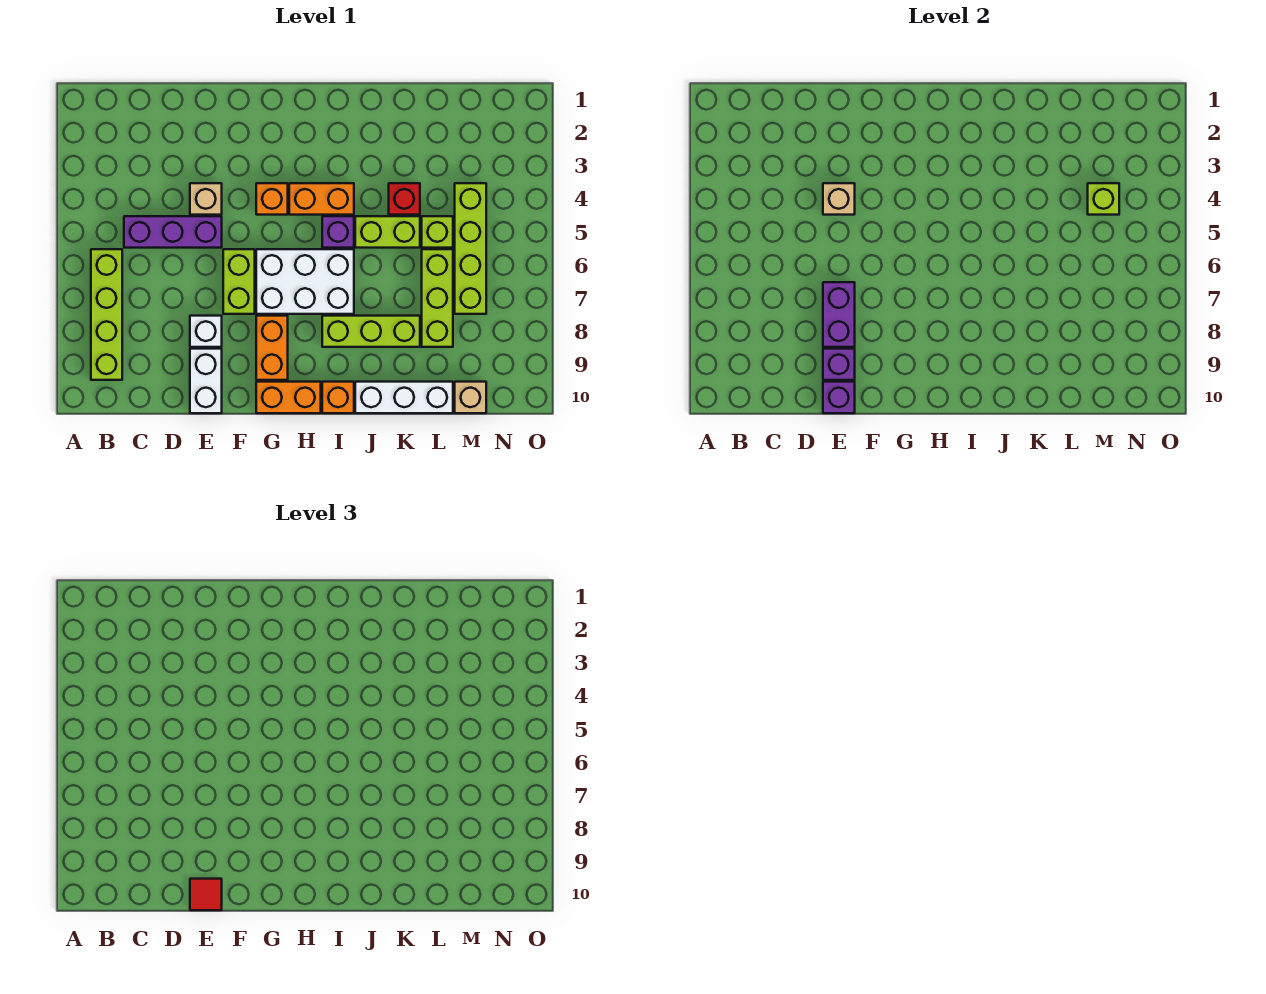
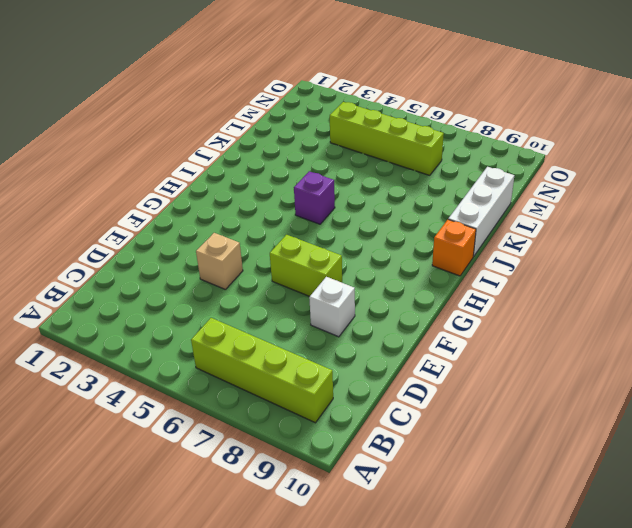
none -> purple 1x3 brick [124,216,222,248]
none -> white 1x2 brick [190,349,222,413]
none -> orange 1x1 brick [256,183,288,215]

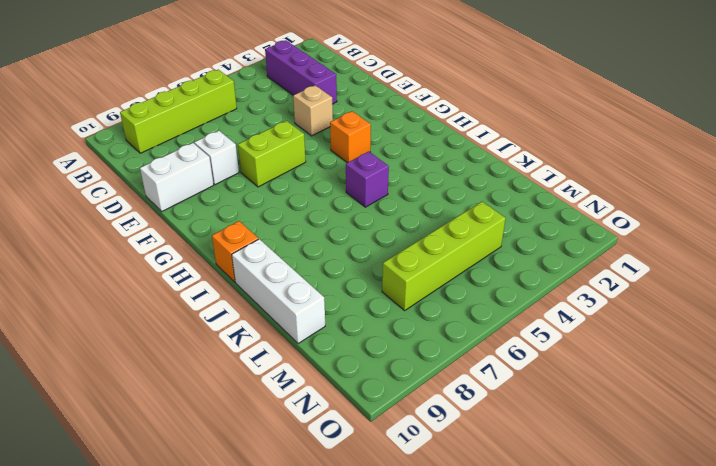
purple 1x3 brick [265,40,337,104] -> purple 1x3 brick moved to [124,216,222,248]
none -> white 2x3 brick [256,249,354,314]
none -> orange 1x2 brick [256,316,288,380]
none -> orange 1x2 brick [256,382,321,413]

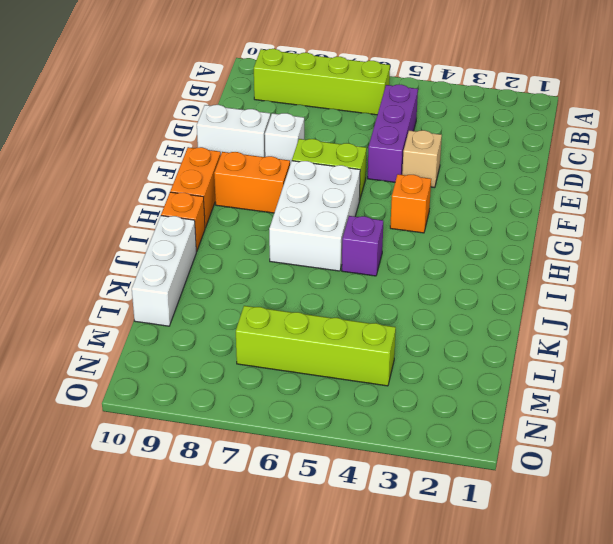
none -> orange 1x2 brick [289,183,354,215]
none -> lime 1x3 brick [322,316,420,347]
none -> lime 1x2 brick [355,216,420,248]

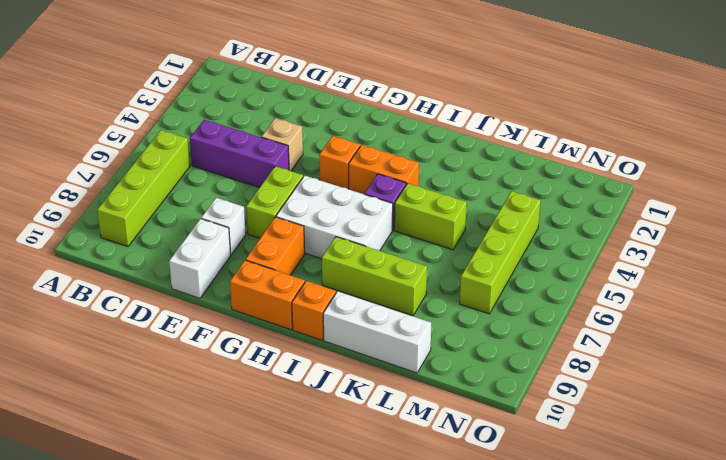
none -> red 1x1 brick [389,183,420,215]
none -> lime 1x1 brick [422,216,453,248]
none -> lime 1x3 brick [422,249,453,347]

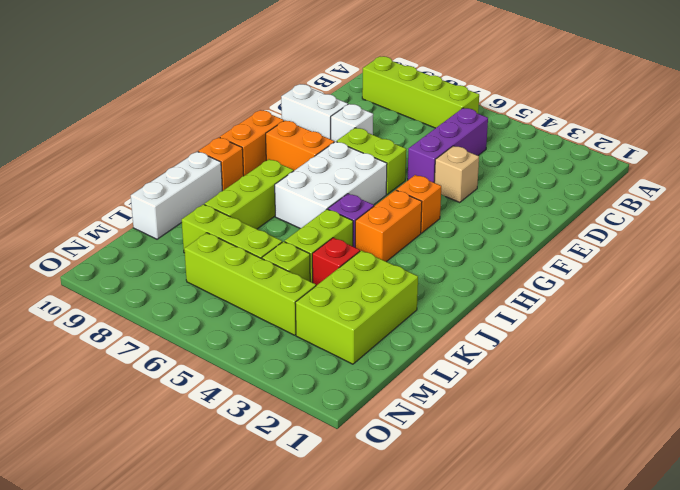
lime 2x3 brick [295,251,418,364] -> none
none -> tan 1x1 brick [455,382,486,413]
none -> tan 1x1 brick [823,183,855,215]
none -> purple 1x2 brick [823,282,855,347]

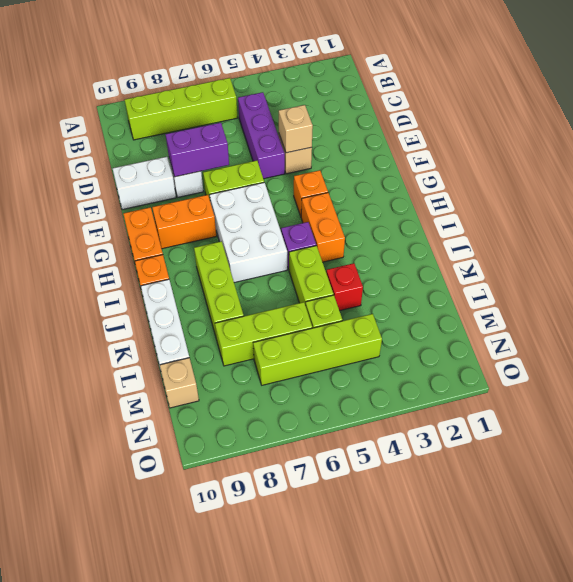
none -> purple 1x1 brick [823,349,855,380]
none -> purple 1x1 brick [823,382,855,413]
none -> lime 1x1 brick [1088,183,1119,215]

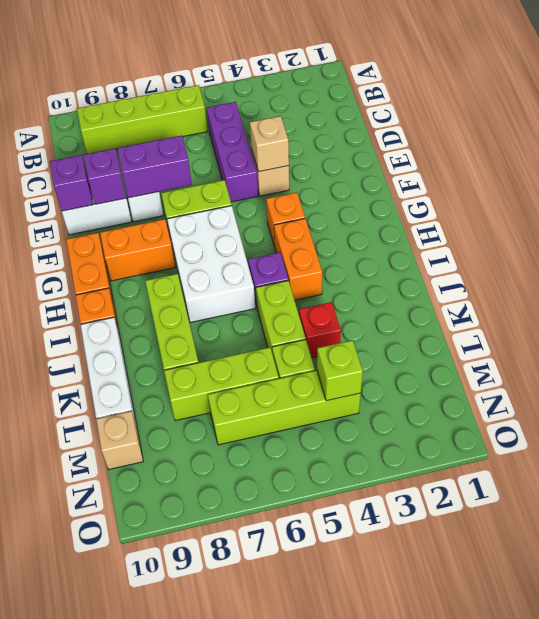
none -> red 1x1 tile [190,879,222,910]

